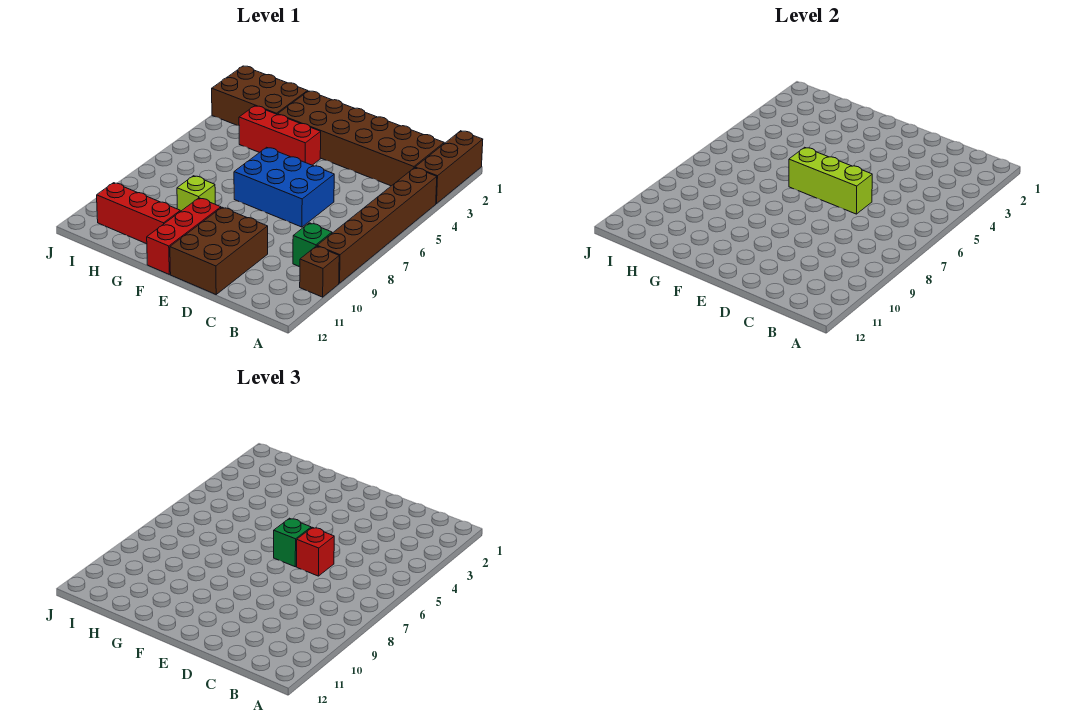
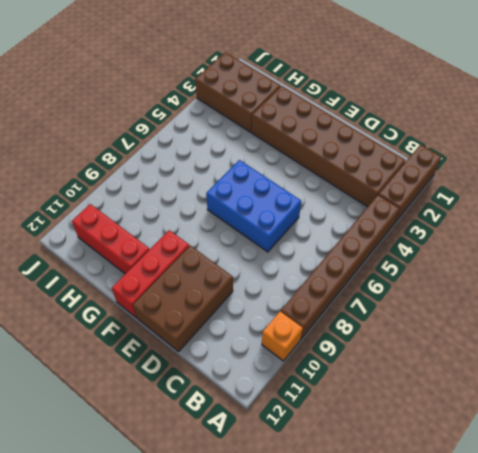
orange 1x1 brick [262,311,303,361] -> brown 1x1 brick [300,246,339,297]
none -> green 1x1 brick [293,223,332,267]
none -> red 1x3 brick [239,106,321,165]
none -> lime 1x1 brick [177,176,215,211]

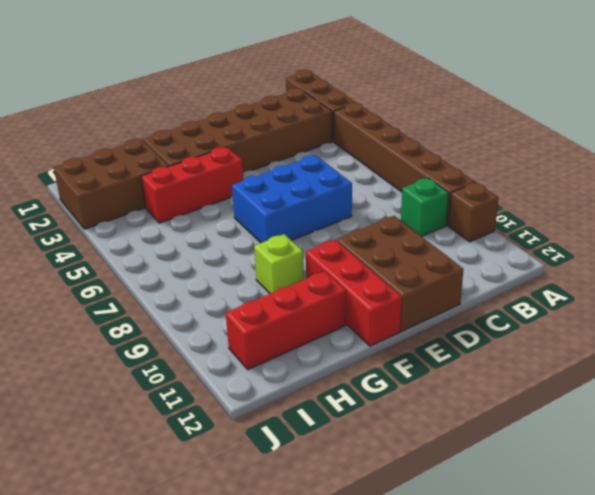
none -> lime 1x3 brick [789,147,872,214]
none -> red 1x1 brick [297,527,334,576]
none -> green 1x1 brick [274,518,311,567]

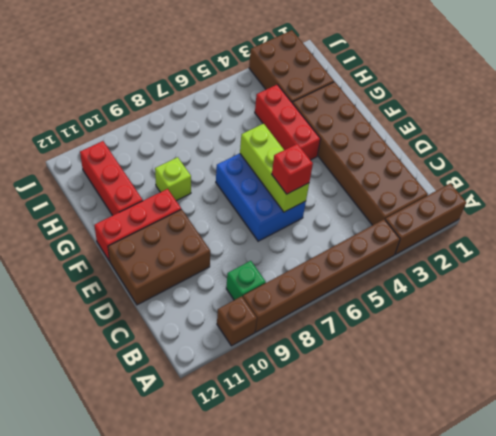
none -> green 1x1 brick [274,518,311,567]

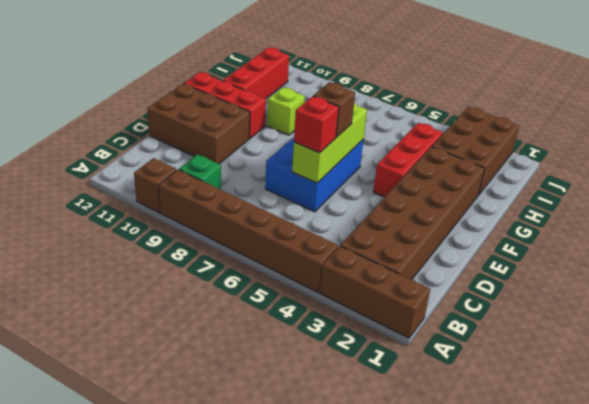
brown 1x1 brick [314,82,355,137] -> green 1x1 brick [274,518,311,567]

